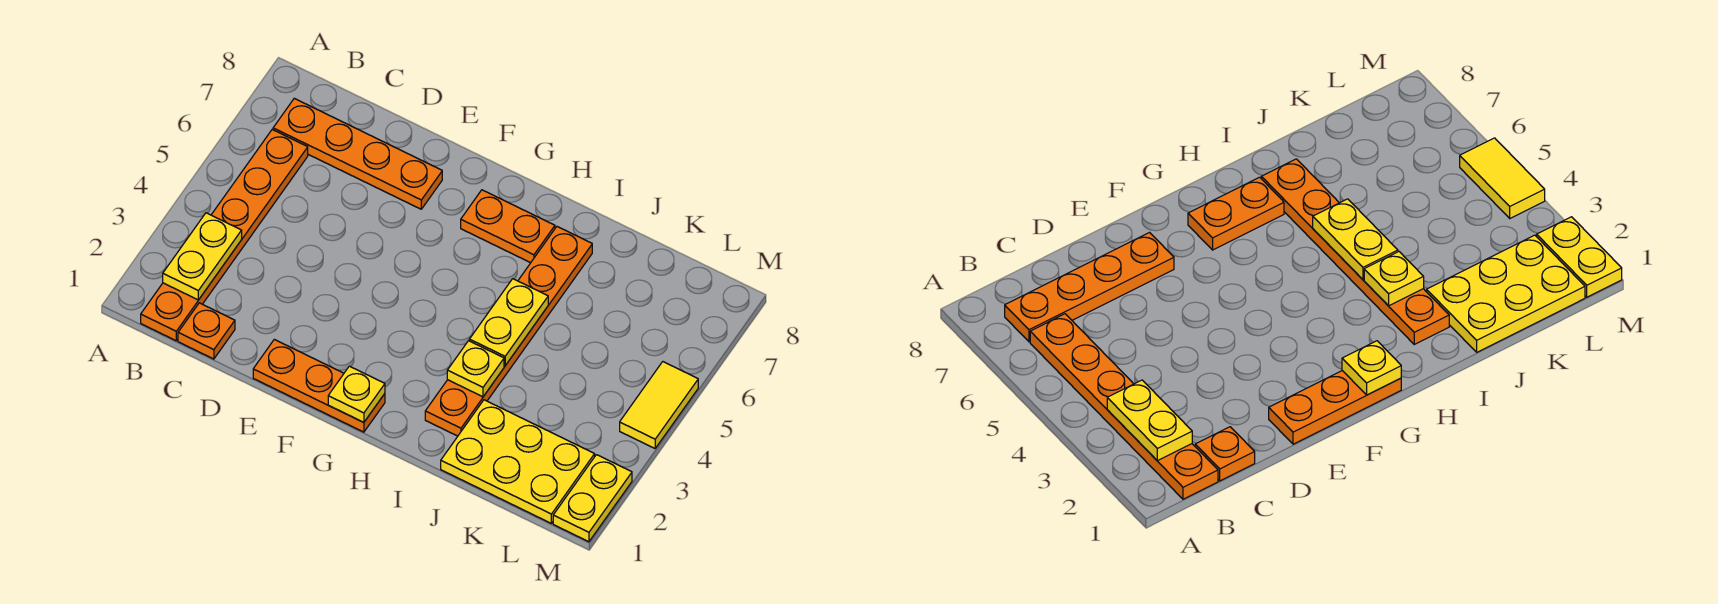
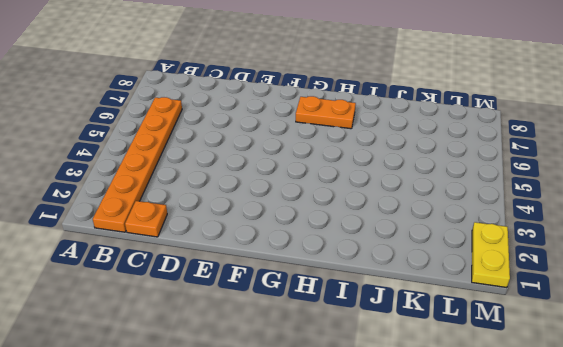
none -> orange 1x4 plate [273,98,442,209]
none -> orange 1x3 plate [253,339,385,432]
none -> orange 1x6 plate [425,227,592,436]

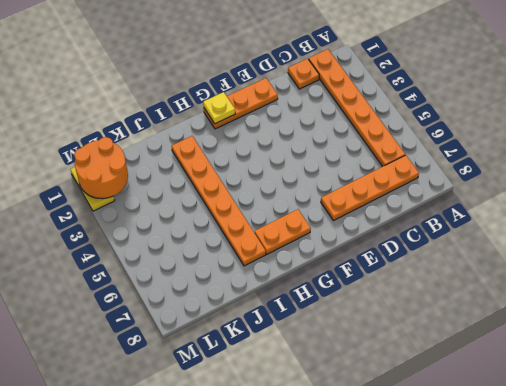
orange 2x2 round brick [74,137,128,199] -> none
none -> yellow 2x3 plate [441,400,595,523]
none -> yellow 1x2 tile [620,362,698,448]
none -> yellow 1x2 plate [163,213,242,300]

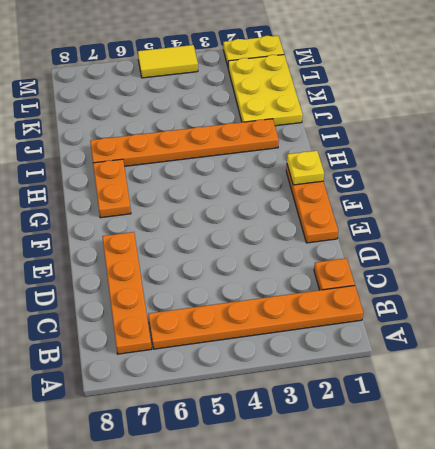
none -> yellow 1x2 plate [163,213,242,300]
none -> yellow 1x1 plate [447,341,504,397]
none -> yellow 1x2 plate [469,279,548,366]

